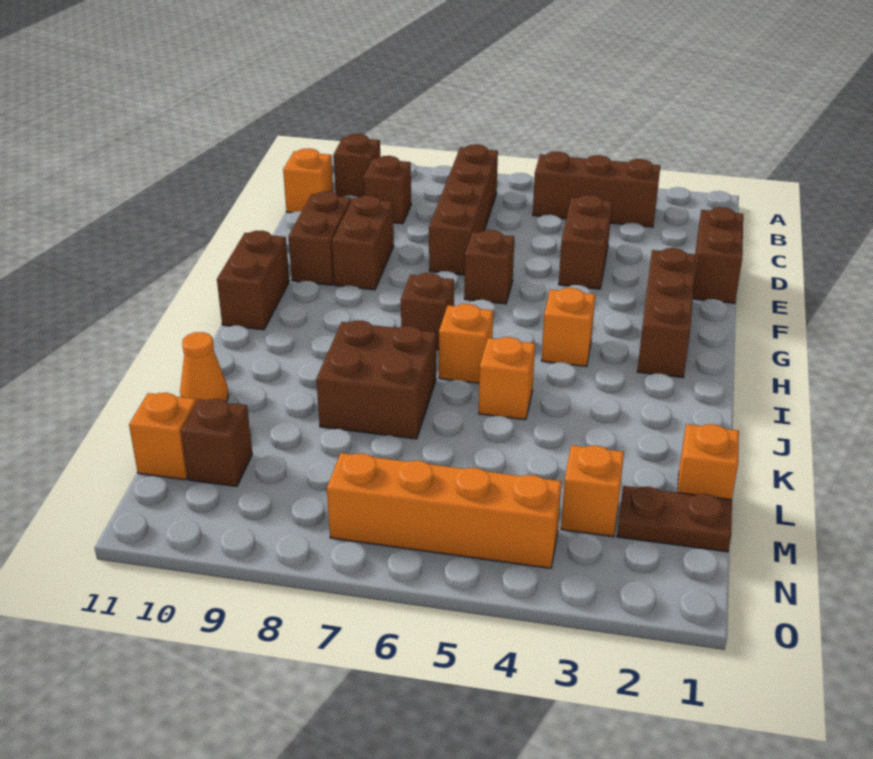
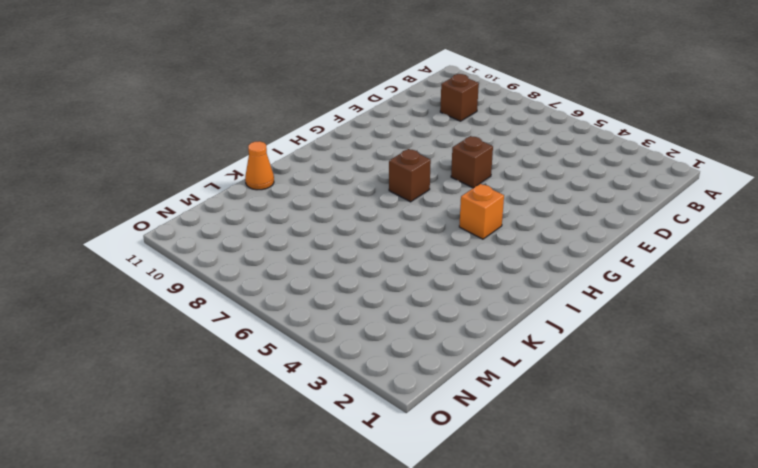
none -> brown 1x3 brick [533,152,660,227]
none -> brown 1x4 brick [429,144,498,275]
none -> brown 1x1 brick [334,134,380,198]

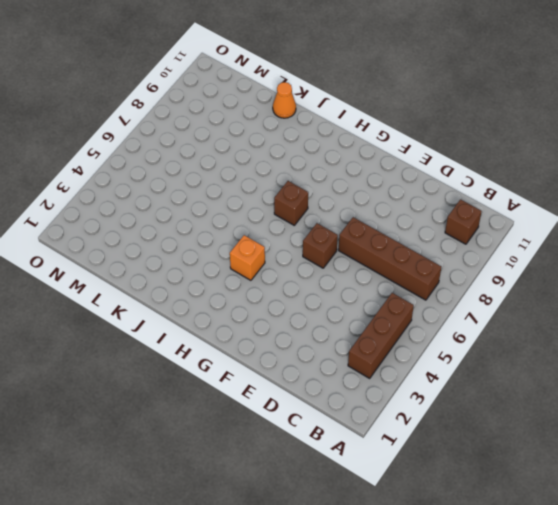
none -> brown 1x1 brick [364,156,411,224]
none -> orange 1x1 brick [283,148,333,213]
none -> brown 1x2 brick [693,207,743,303]

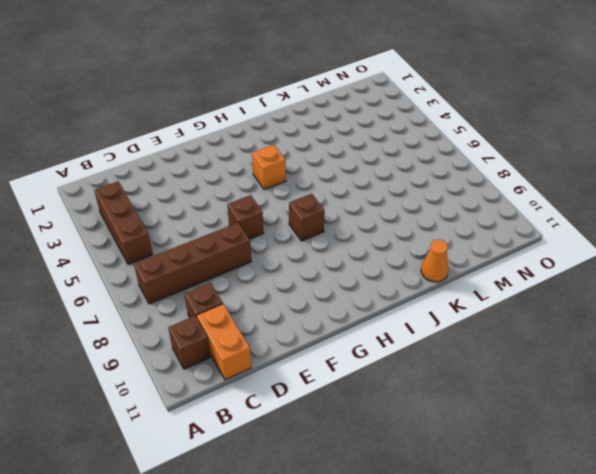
orange 1x2 brick [197,304,251,380] -> orange 1x1 brick [283,148,333,213]
none -> brown 1x2 brick [693,207,743,303]
none -> brown 1x2 brick [559,195,612,289]
none -> brown 1x2 brick [332,195,394,290]

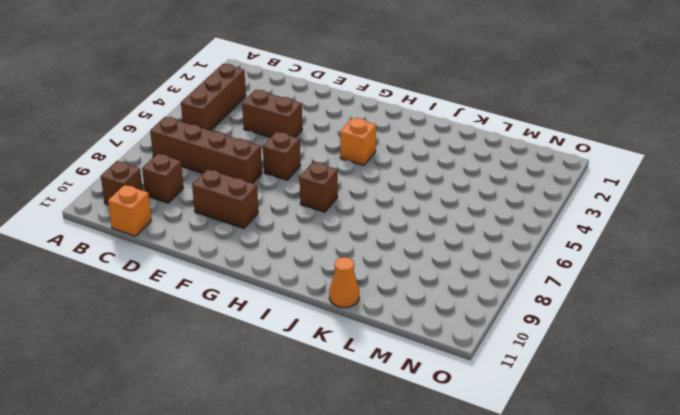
none -> brown 1x2 brick [693,207,743,303]
none -> brown 1x2 brick [288,191,351,285]
none -> brown 1x3 brick [637,248,696,377]

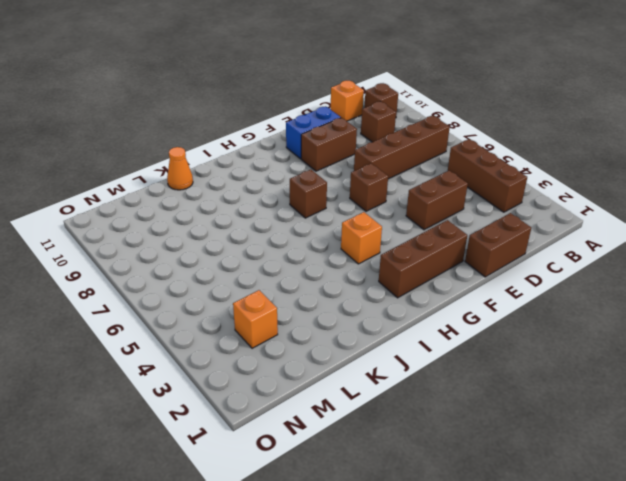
blue 1x2 brick [286,106,341,159] -> brown 1x2 brick [288,191,351,285]
none -> brown 1x2 brick [217,231,289,330]
none -> orange 1x1 brick [439,304,493,383]
none -> orange 1x1 brick [479,337,535,420]

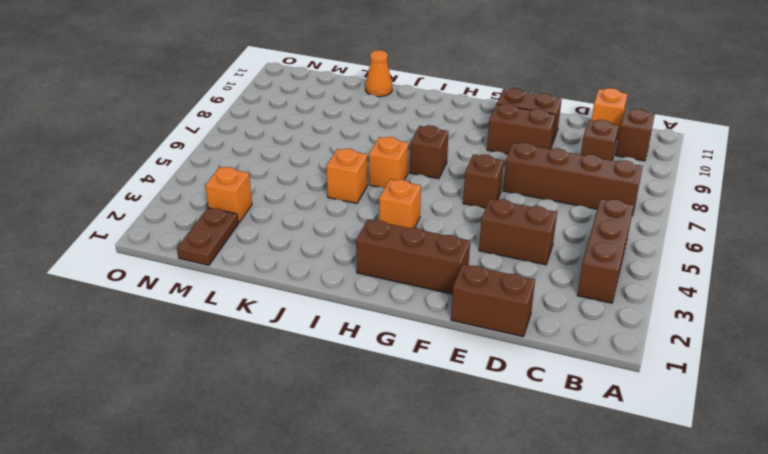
none -> brown 1x2 brick [217,231,289,330]
none -> brown 2x2 brick [316,321,436,439]
none -> orange 1x1 brick [677,424,739,500]

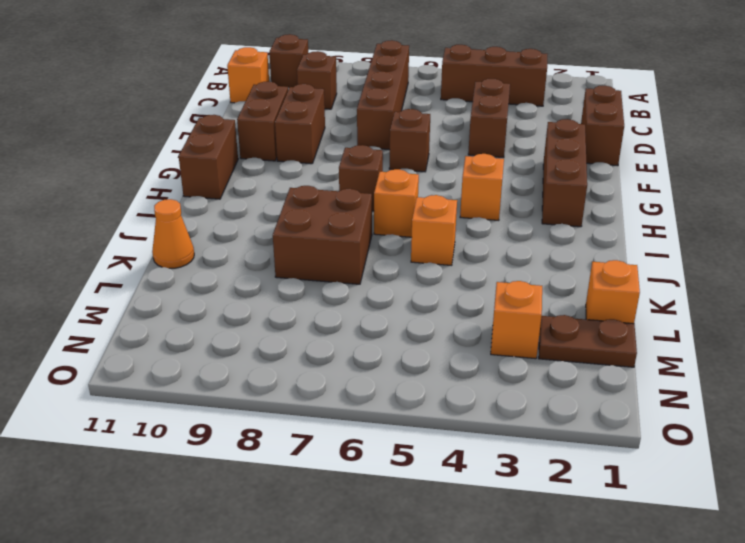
none -> brown 1x1 brick [181,399,252,486]
none -> orange 1x1 brick [129,393,196,480]
none -> orange 1x4 brick [327,453,562,568]

